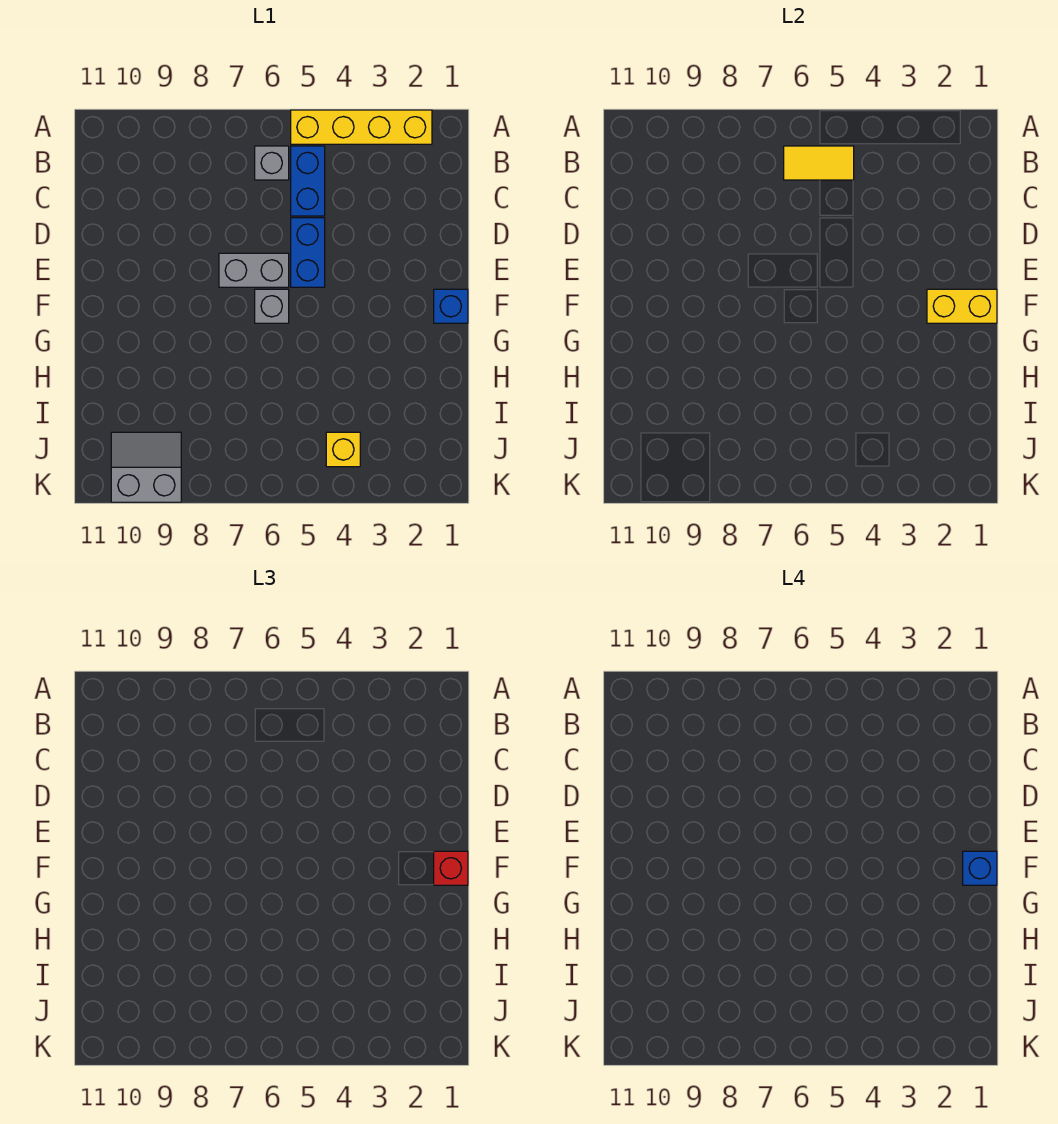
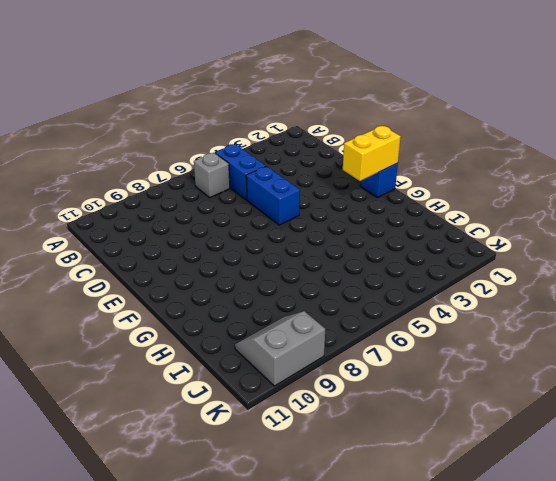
none -> yellow 1x4 brick [291,110,432,144]
none -> grey 1x2 brick [219,253,289,287]
none -> grey 1x1 brick [255,289,289,323]

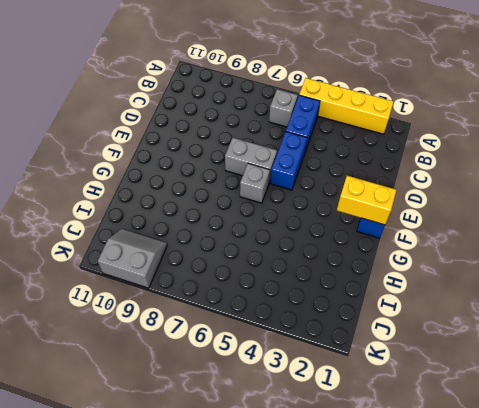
none -> yellow 1x1 brick [326,432,360,467]
none -> yellow 1x2 tile [784,146,854,180]
none -> red 1x1 brick [434,851,468,885]

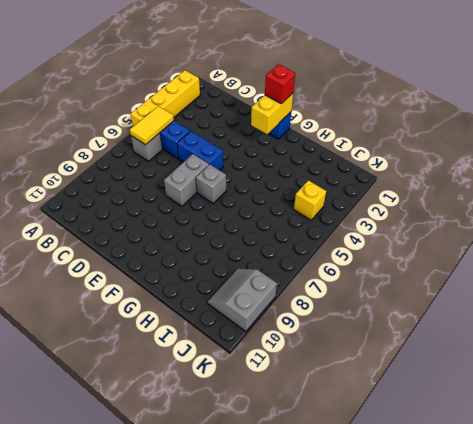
none -> blue 1x1 brick [963,851,997,885]

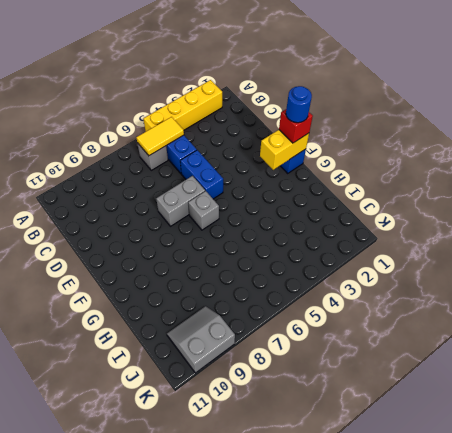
blue 1x1 round brick [286,86,312,123] -> blue 1x1 brick [963,851,997,885]
none -> yellow 1x1 brick [326,432,360,467]

